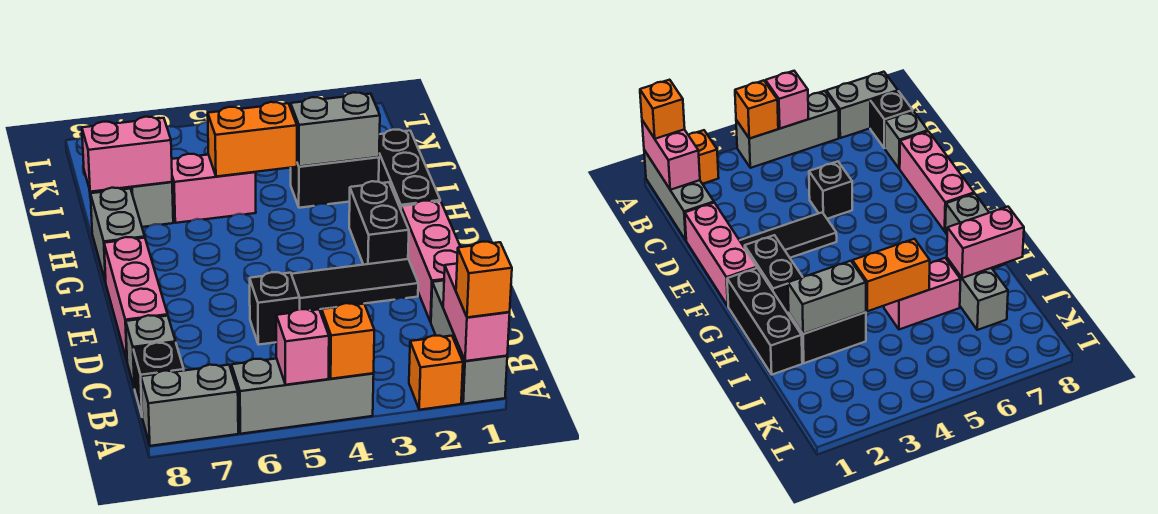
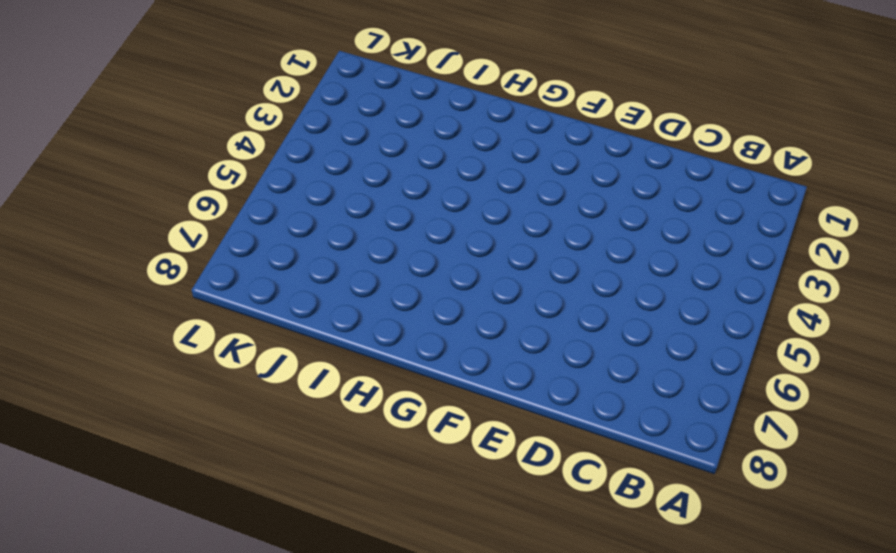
none -> grey 1x3 brick [431,280,507,404]
none -> orange 1x1 brick [409,336,463,410]
none -> grey 1x3 brick [232,359,374,434]

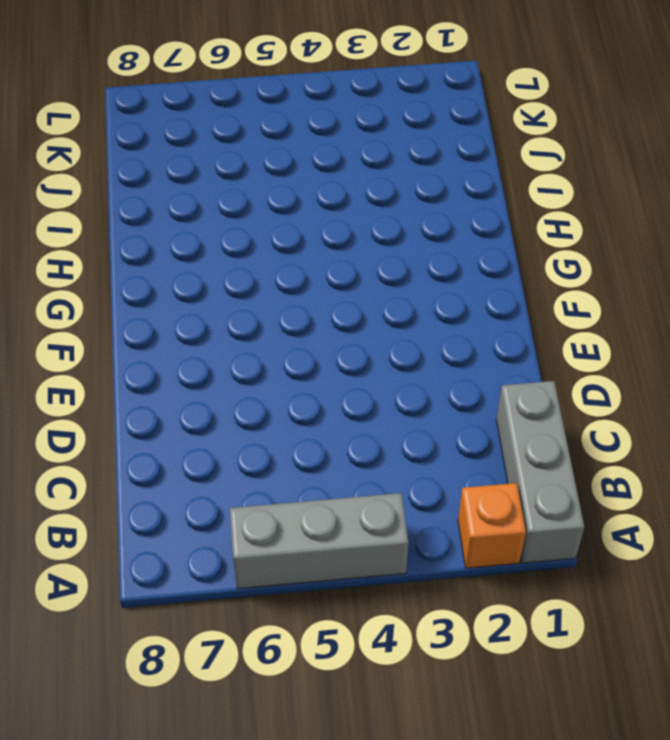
none -> grey 1x2 brick [141,365,238,446]
none -> black 1x1 brick [133,343,184,415]
none -> grey 1x1 brick [126,315,176,389]

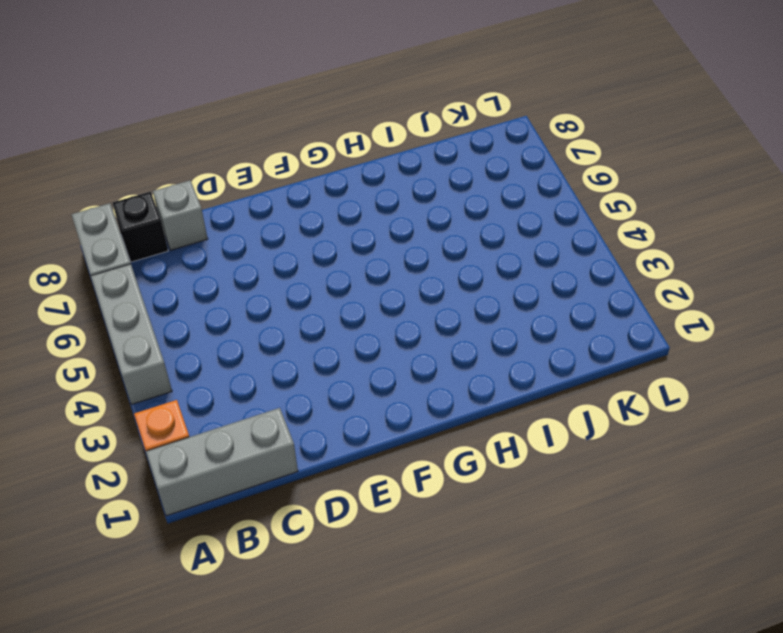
none -> pink 1x3 brick [401,201,460,322]
none -> black 1x1 brick [250,272,300,345]
none -> pink 1x3 brick [104,237,168,360]

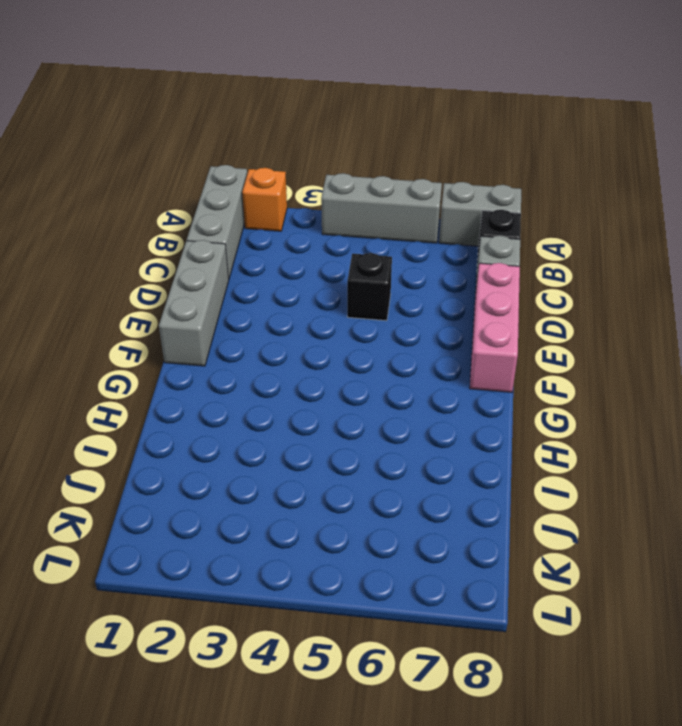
grey 1x3 brick [159,240,229,366] -> pink 1x3 brick [401,201,460,322]
none -> black 1x3 tile [292,259,418,310]
none -> black 1x2 brick [349,181,409,265]
none -> black 1x3 brick [379,130,440,209]

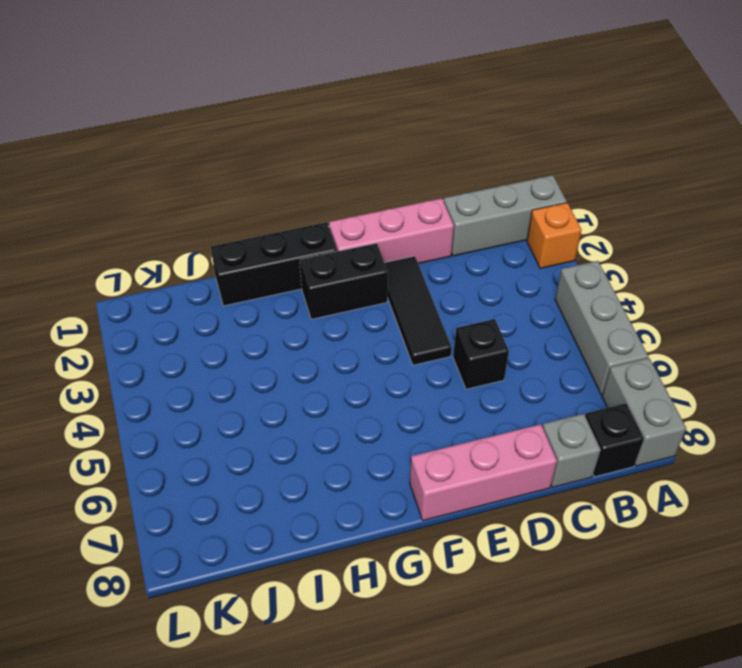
none -> grey 1x2 brick [91,188,145,281]
none -> black 1x2 brick [291,157,379,208]
none -> pink 1x2 brick [172,154,256,223]

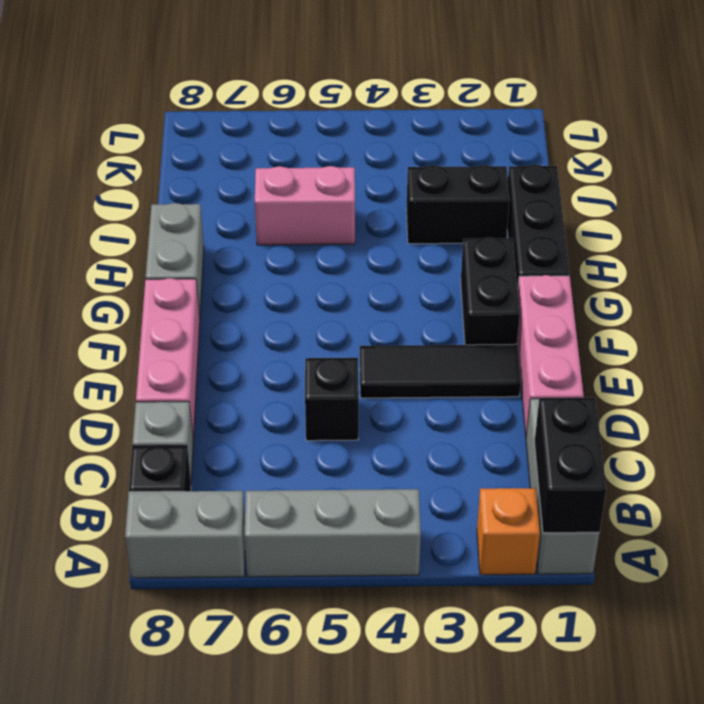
black 1x2 brick [534,398,606,533] -> pink 1x2 brick [443,264,510,361]
none -> grey 1x2 brick [122,182,173,227]
none -> orange 1x1 brick [322,303,374,379]
none -> pink 1x1 brick [276,309,329,385]

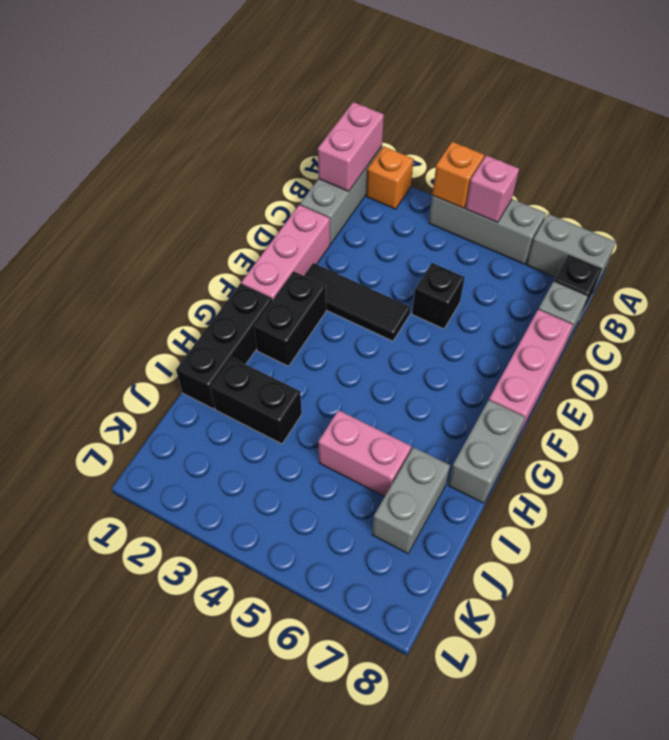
none -> grey 1x2 brick [291,92,380,167]
none -> orange 1x2 brick [208,102,297,177]
none -> pink 1x2 brick [82,117,172,192]

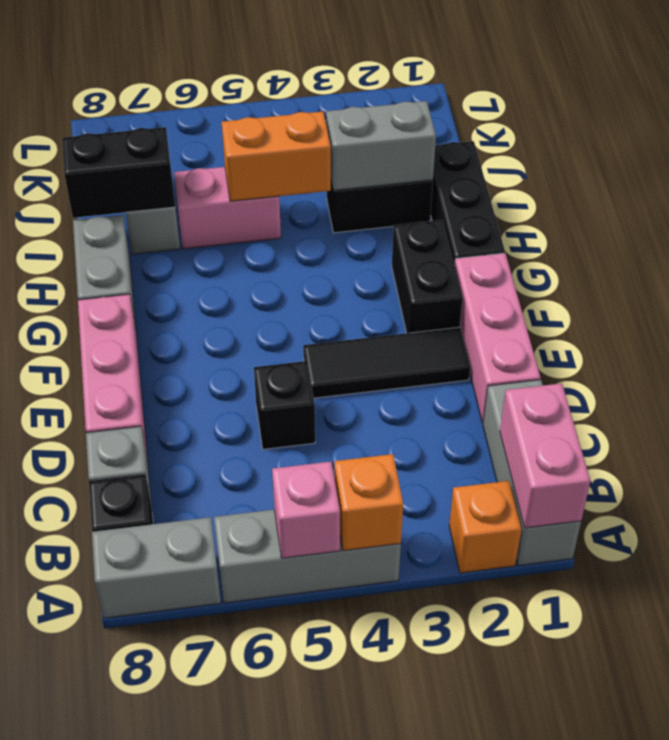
black 1x2 brick [62,127,175,218] -> pink 1x2 brick [82,117,172,192]
none -> orange 1x1 brick [456,242,512,317]

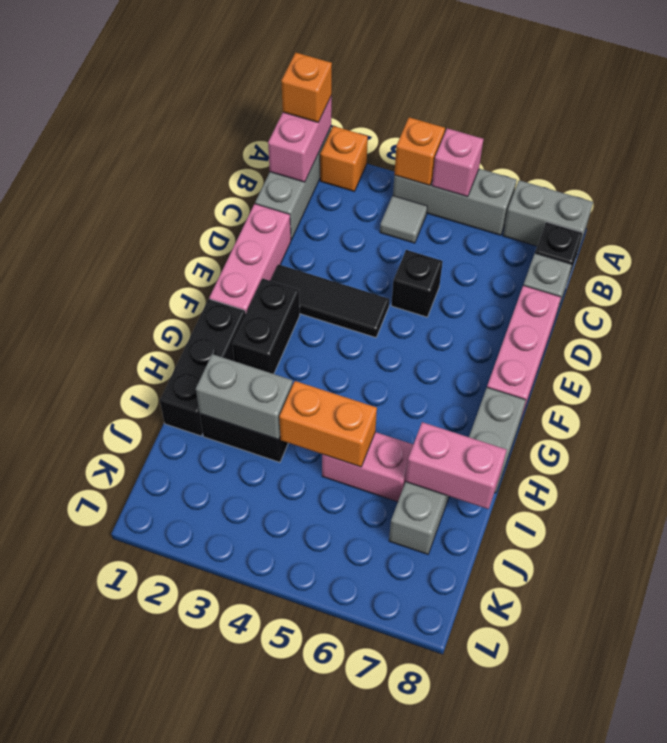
grey 1x1 tile [380,196,427,243] -> none

